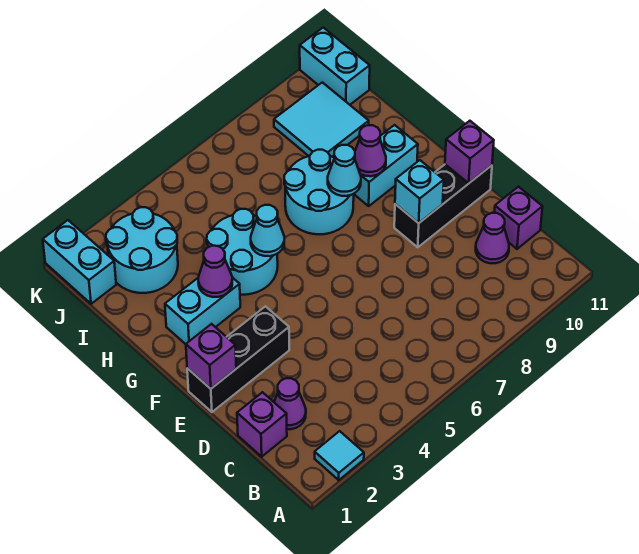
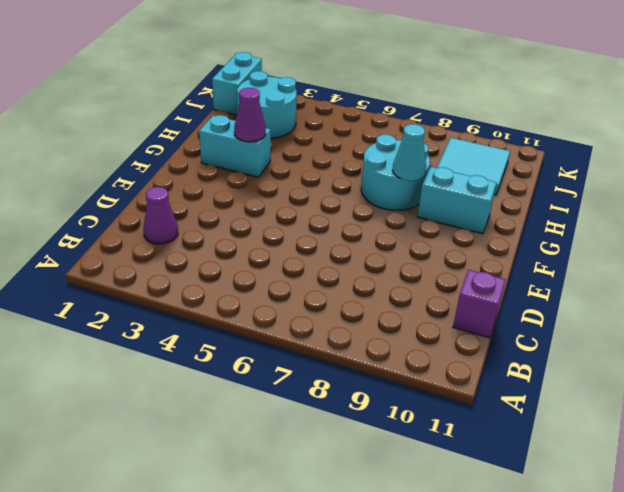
none -> cyan 1x1 tile [315,431,364,480]
none -> purple 1x1 brick [237,392,287,457]
none -> purple 1x1 cone [476,213,509,263]

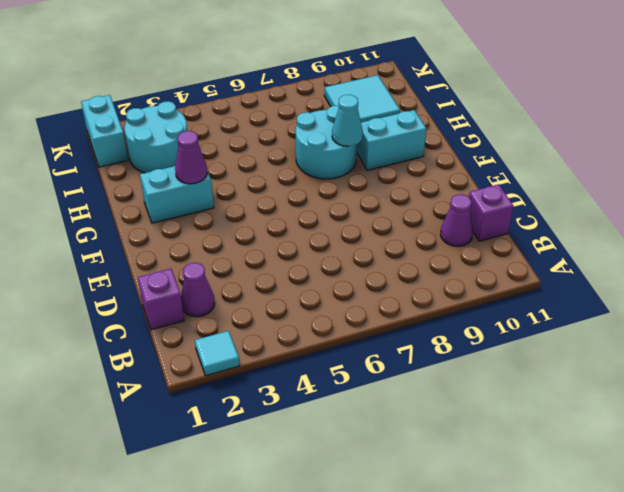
none -> black 1x3 brick [187,306,289,412]
none -> black 1x3 brick [394,164,492,247]
none -> cyan 2x2 round brick [207,209,278,295]

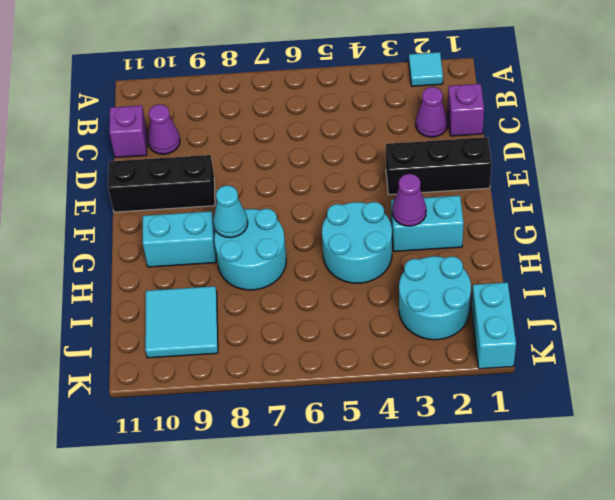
none -> cyan 1x2 brick [300,28,370,105]
none -> purple 1x1 brick [186,324,236,389]
none -> cyan 1x1 brick [395,160,444,223]

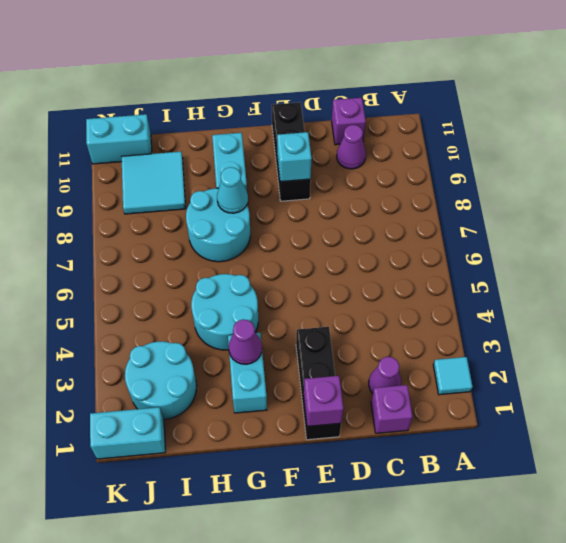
none -> purple 1x1 brick [445,121,494,183]
none -> cyan 1x1 cone [251,205,284,256]
none -> purple 1x1 cone [355,125,386,176]

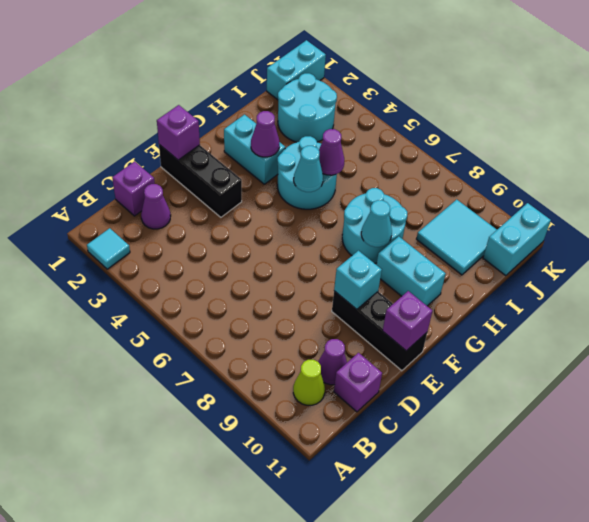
lime 1x1 cone [293,360,325,405] -> none
purple 1x1 cone [319,129,344,175] -> purple 1x1 cone moved to [355,125,386,176]

